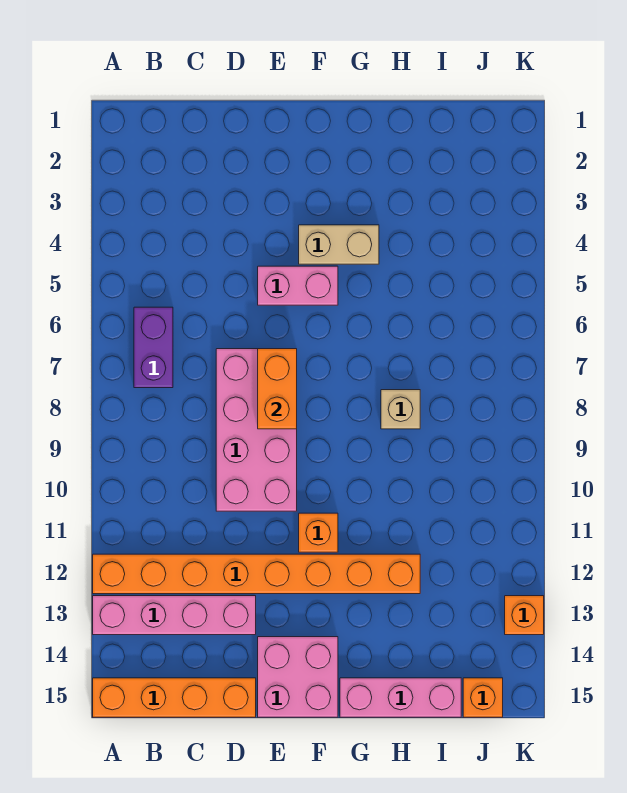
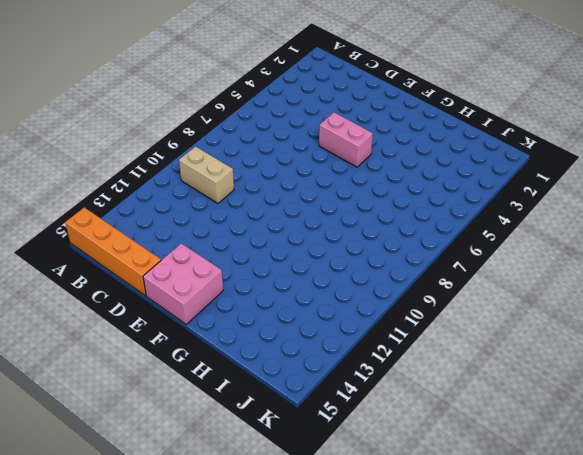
tan 1x2 brick [179,146,234,203] -> tan 1x2 brick moved to [299,225,379,264]
none -> orange 1x8 brick [93,554,420,594]
none -> pink 1x4 brick [93,596,256,635]
none -> purple 1x2 brick [134,307,173,388]

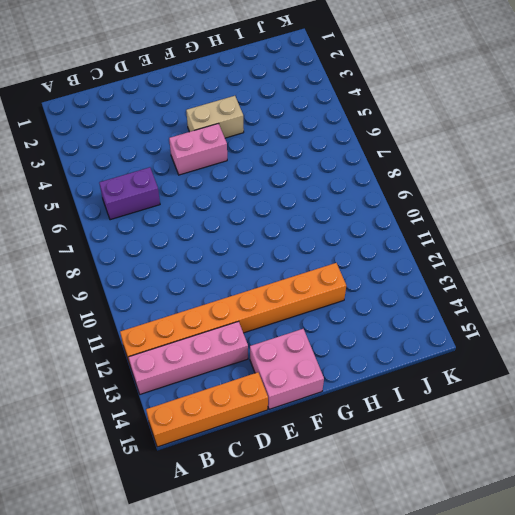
purple 1x2 brick [99,167,160,220] -> purple 1x2 brick turned to [134,307,173,388]
none -> pink 2x4 brick [216,349,297,511]
none -> orange 1x1 brick [299,513,338,552]
none -> pink 1x3 brick [340,678,461,717]

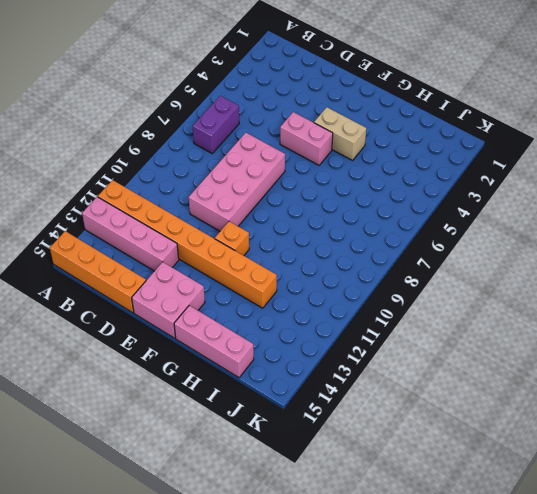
none -> tan 1x1 brick [381,390,420,429]
none -> orange 1x1 brick [463,678,503,717]
none -> orange 1x1 brick [505,596,544,635]

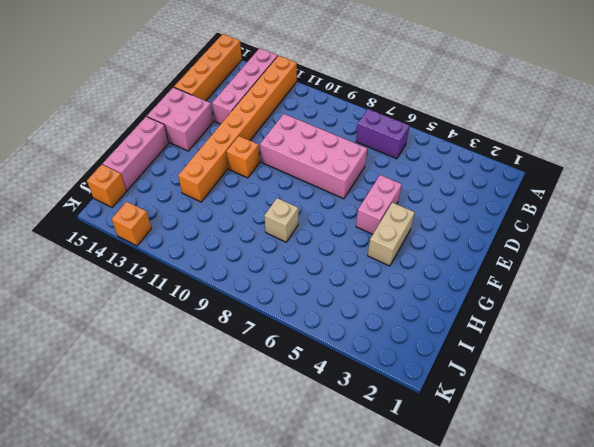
none -> orange 1x2 brick [258,349,297,429]

